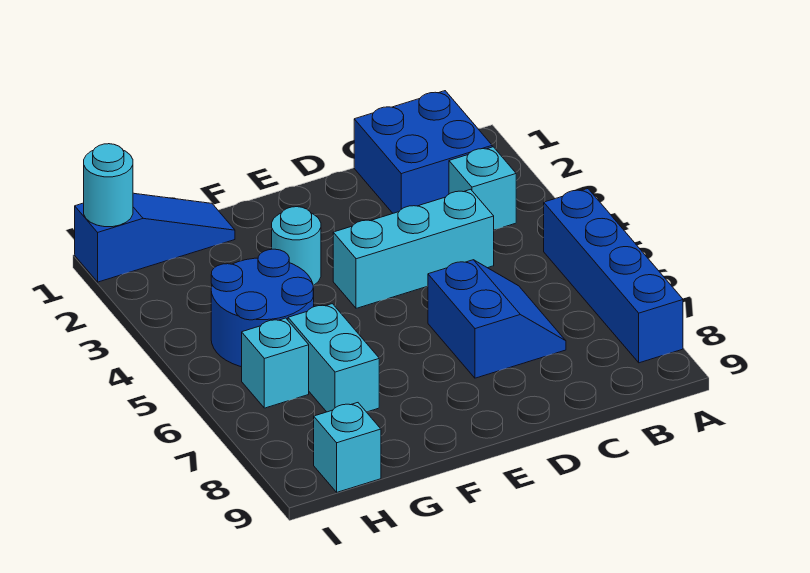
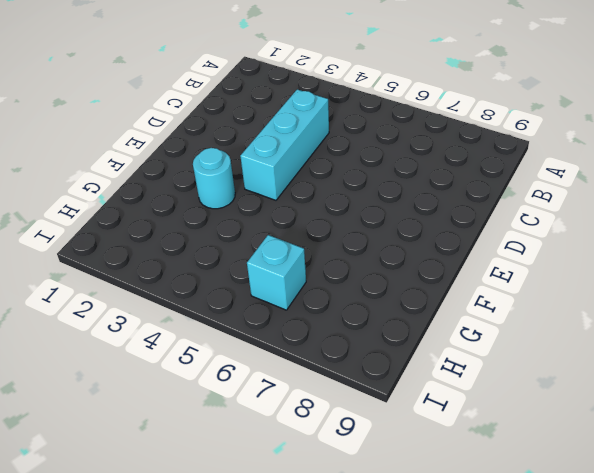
none -> blue 1x4 brick [544,189,683,363]
none -> blue 2x2 brick [354,91,492,213]
none -> cyan 1x1 brick [449,147,516,230]

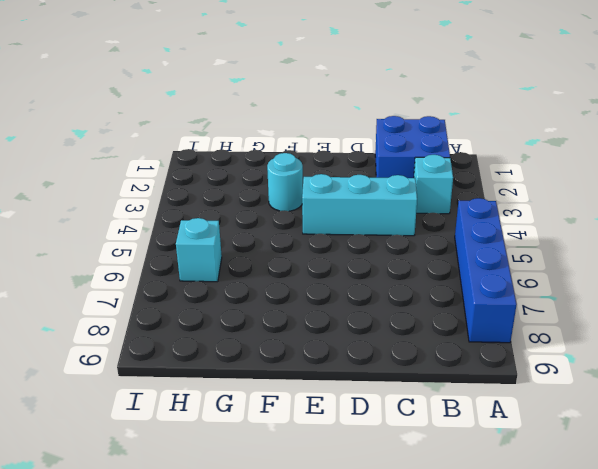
none -> blue 2x2 slope [428,260,566,378]
none -> blue 1x3 slope [75,193,235,282]
none -> blue 2x2 round brick [211,249,314,367]

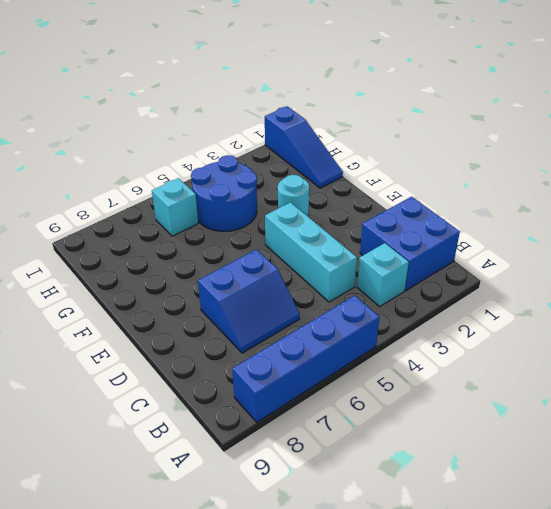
none -> cyan 1x2 brick [288,304,379,412]
none -> cyan 1x1 brick [314,403,381,492]
none -> cyan 1x1 round brick [84,144,133,227]

